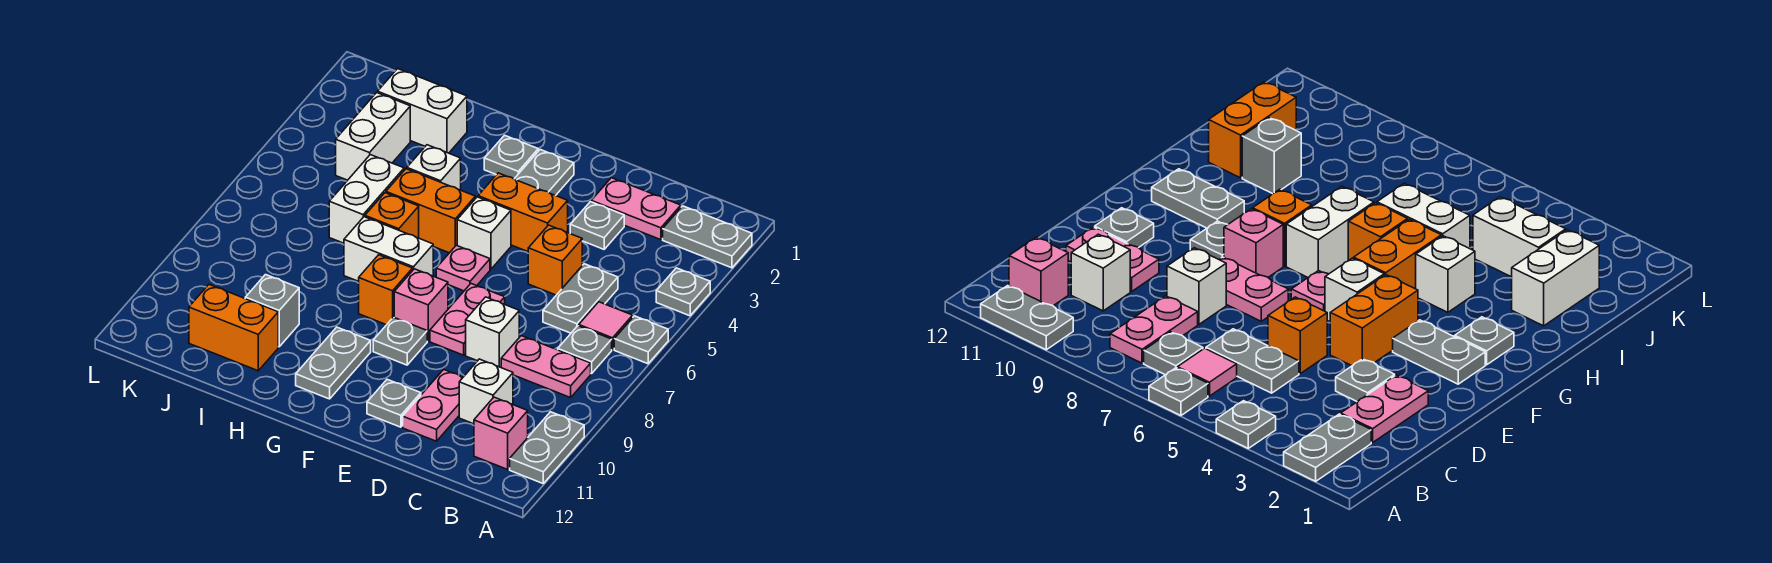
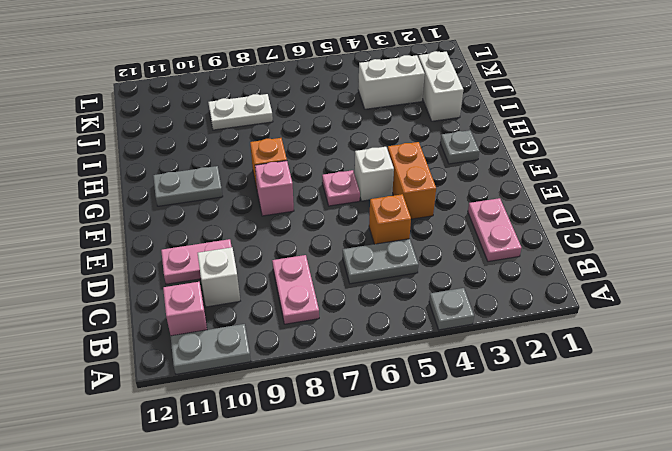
white 1x2 plate [208,94,273,130] -> none
none -> grey 1x2 plate [663,206,752,268]
none -> grey 1x1 plate [614,316,668,364]
none -> pink 1x1 tile [579,302,633,350]
none -> grey 1x1 plate [558,326,612,374]

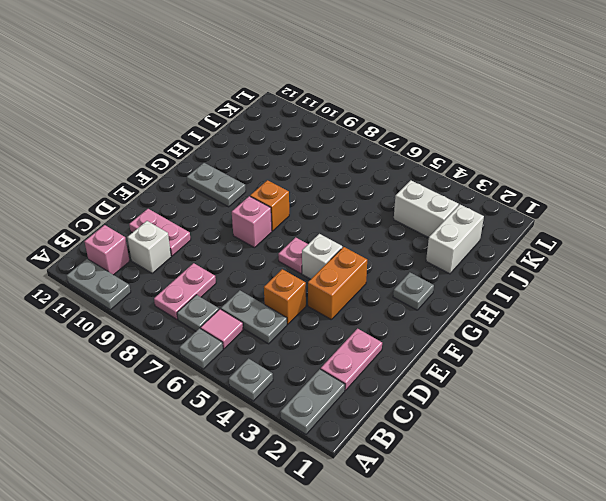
none -> grey 1x1 plate [570,202,624,249]
none -> white 1x1 brick [466,297,519,367]
none -> pink 1x2 plate [430,284,505,355]
none -> grey 1x1 plate [367,379,421,427]

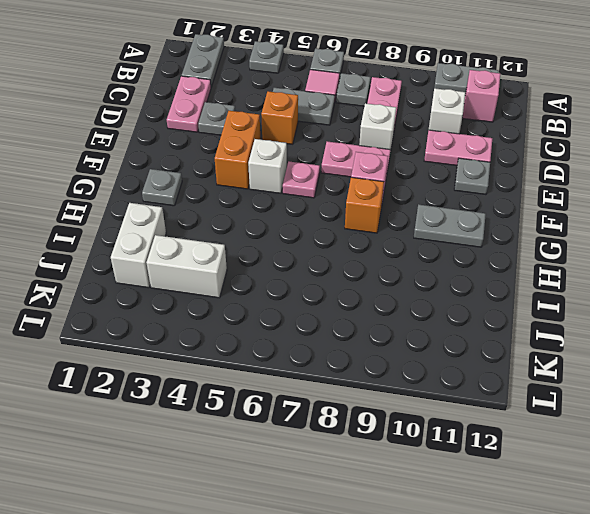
none -> grey 1x2 plate [515,150,574,196]
none -> grey 1x1 plate [373,317,427,365]
none -> orange 1x2 brick [386,169,475,253]
none -> white 1x2 brick [344,217,433,281]

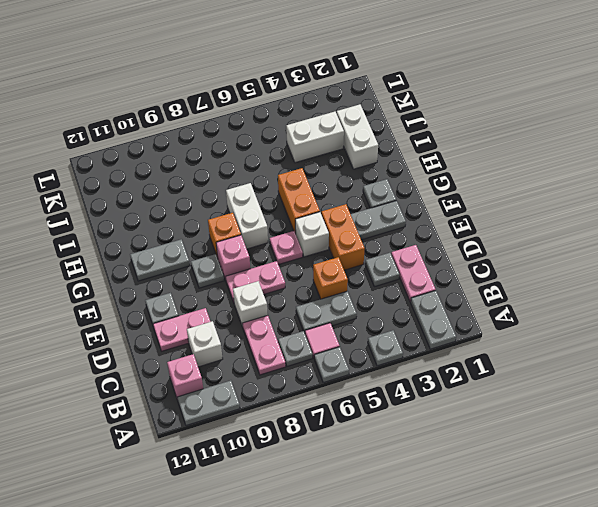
none -> white 1x1 brick [407,145,461,190]
none -> orange 1x1 brick [365,193,419,238]
none -> white 1x2 brick [329,155,404,243]
none -> grey 1x1 brick [245,275,299,347]

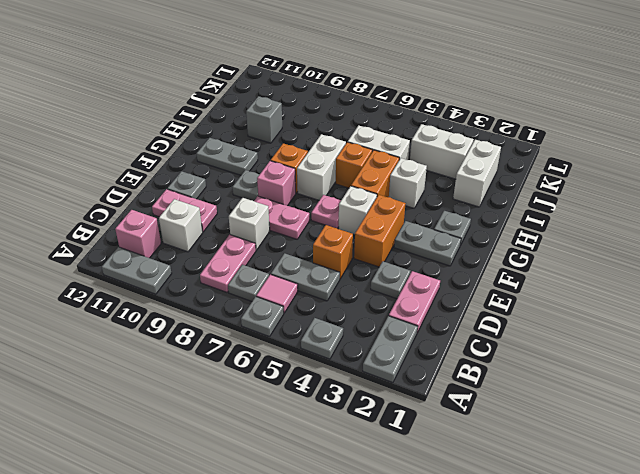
none -> orange 1x2 brick [189,285,278,371]

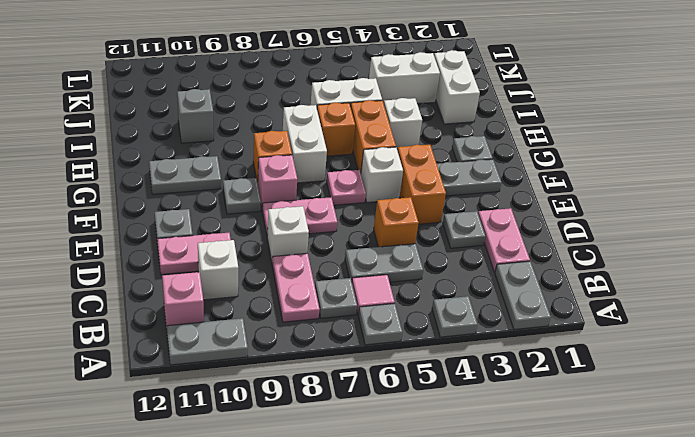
none -> orange 1x2 brick [189,285,278,371]

